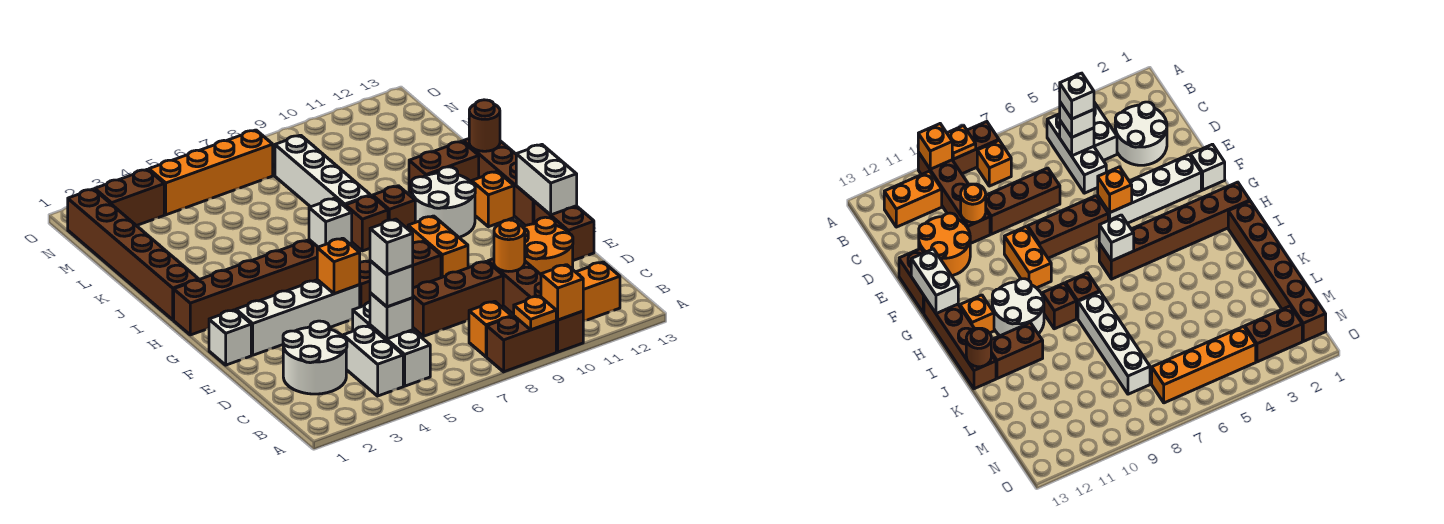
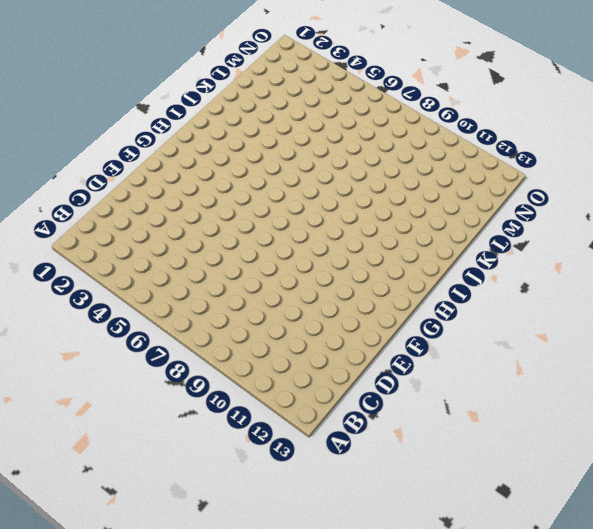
none -> brown 1x2 brick [487,316,556,372]
none -> brown 1x4 brick [488,259,583,352]
none -> white 1x2 brick [343,326,403,396]
none -> white 1x3 brick [353,302,430,386]

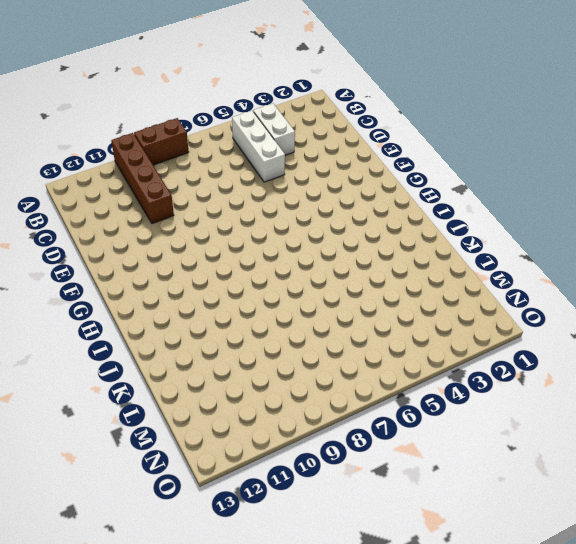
none -> orange 1x1 brick [469,301,512,357]
none -> orange 1x2 brick [576,262,620,321]
none -> white 2x2 round brick [283,321,347,394]
none -> brown 1x3 brick [413,261,503,336]

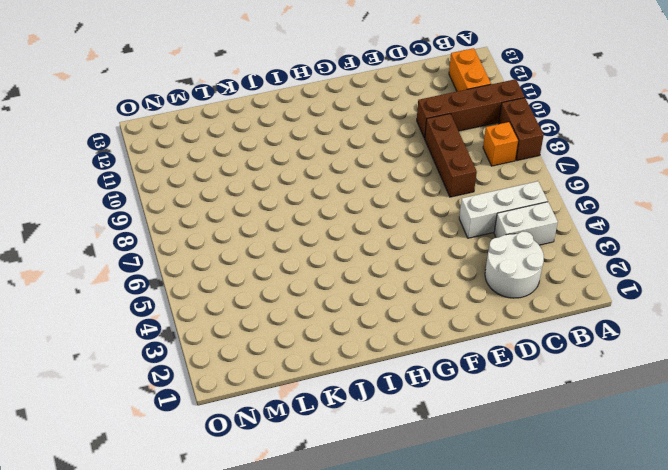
none -> orange 2x2 round brick [523,217,573,274]
none -> brown 1x2 brick [534,201,594,261]
none -> white 1x1 brick [209,310,251,365]
none -> white 1x4 brick [236,280,360,355]

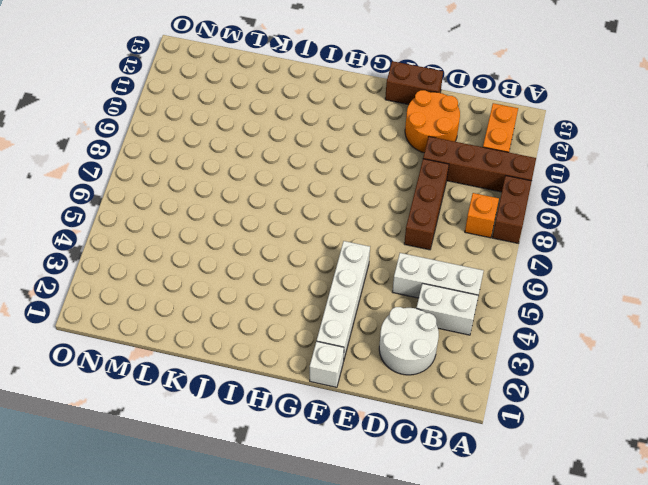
none -> brown 1x3 brick [360,241,441,307]
none -> orange 1x2 brick [408,216,468,278]
none -> brown 1x4 brick [463,139,534,226]
none -> brown 1x6 brick [174,240,318,335]

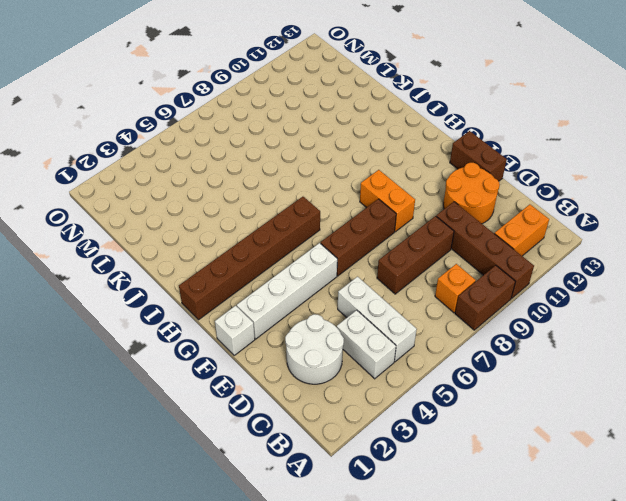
none -> brown 1x4 brick [463,139,534,226]
none -> white 2x2 round brick [411,167,475,237]
none -> orange 1x1 brick [472,171,514,227]
none -> brown 1x6 brick [68,189,199,320]

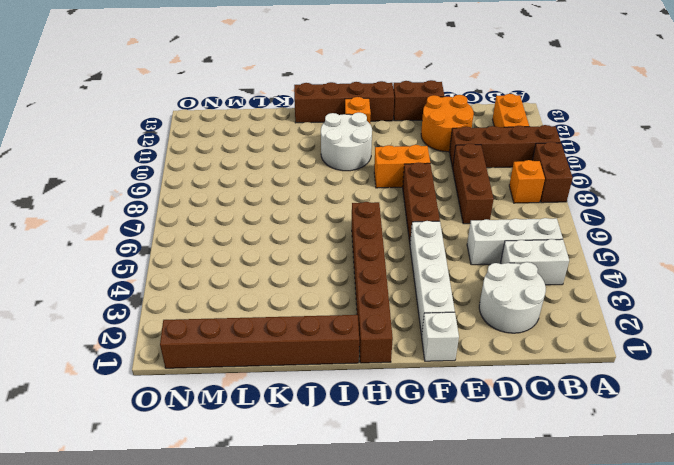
none -> brown 1x1 brick [346,196,388,251]
none -> brown 1x1 brick [373,186,415,229]
none -> white 1x4 brick [275,135,370,207]
none -> brown 1x2 brick [409,141,479,194]

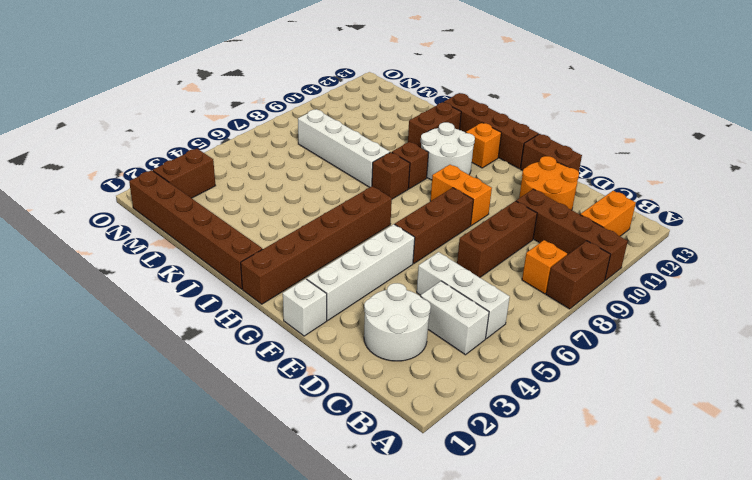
none -> orange 1x4 brick [149,130,273,215]
none -> orange 1x1 plate [514,296,556,330]
none -> orange 1x1 brick [541,265,583,320]
none -> white 1x1 brick [370,293,413,339]

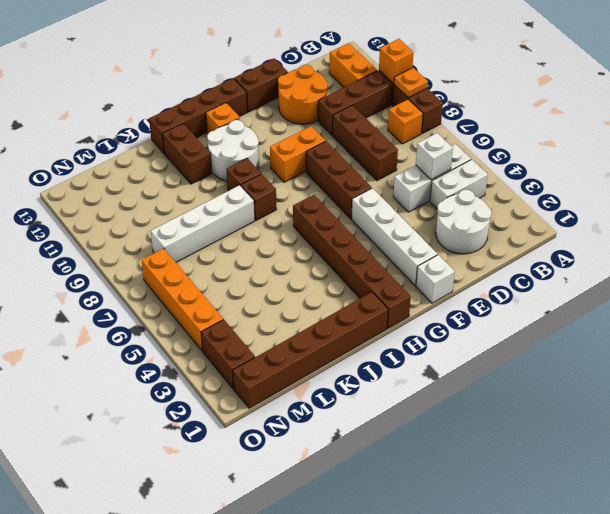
none -> orange 1x1 round brick [494,220,525,271]
none -> orange 1x1 brick [317,238,360,294]
none -> white 1x2 brick [516,145,577,215]
none -> white 1x1 brick [309,198,352,247]

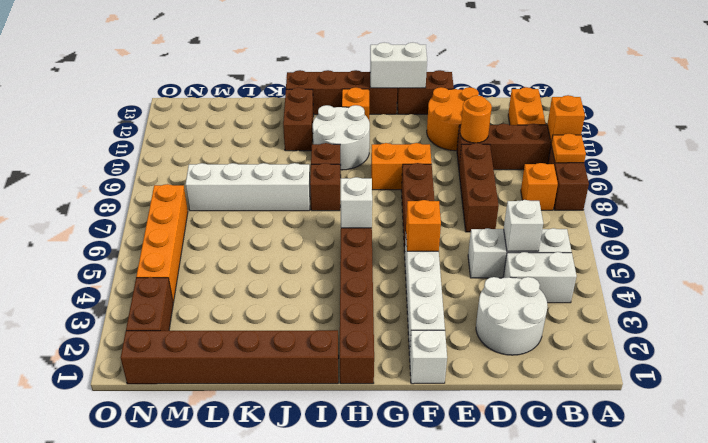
none -> brown 1x1 round brick [469,100,500,151]
none -> white 1x1 brick [370,261,413,307]
none -> white 1x1 brick [370,219,413,275]

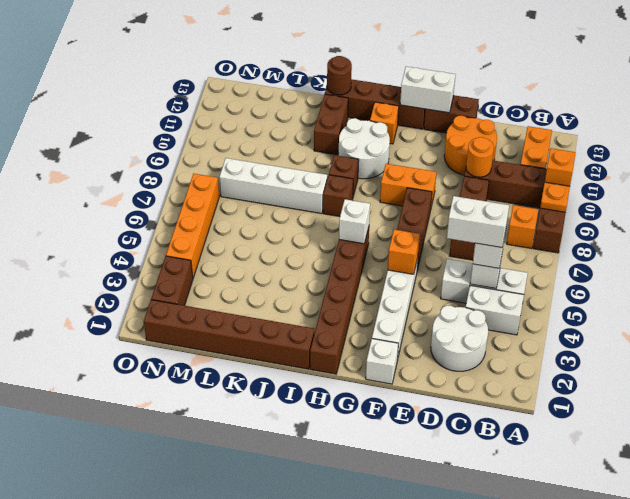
white 1x2 brick [447,196,509,248] -> white 1x1 brick [370,219,413,275]

